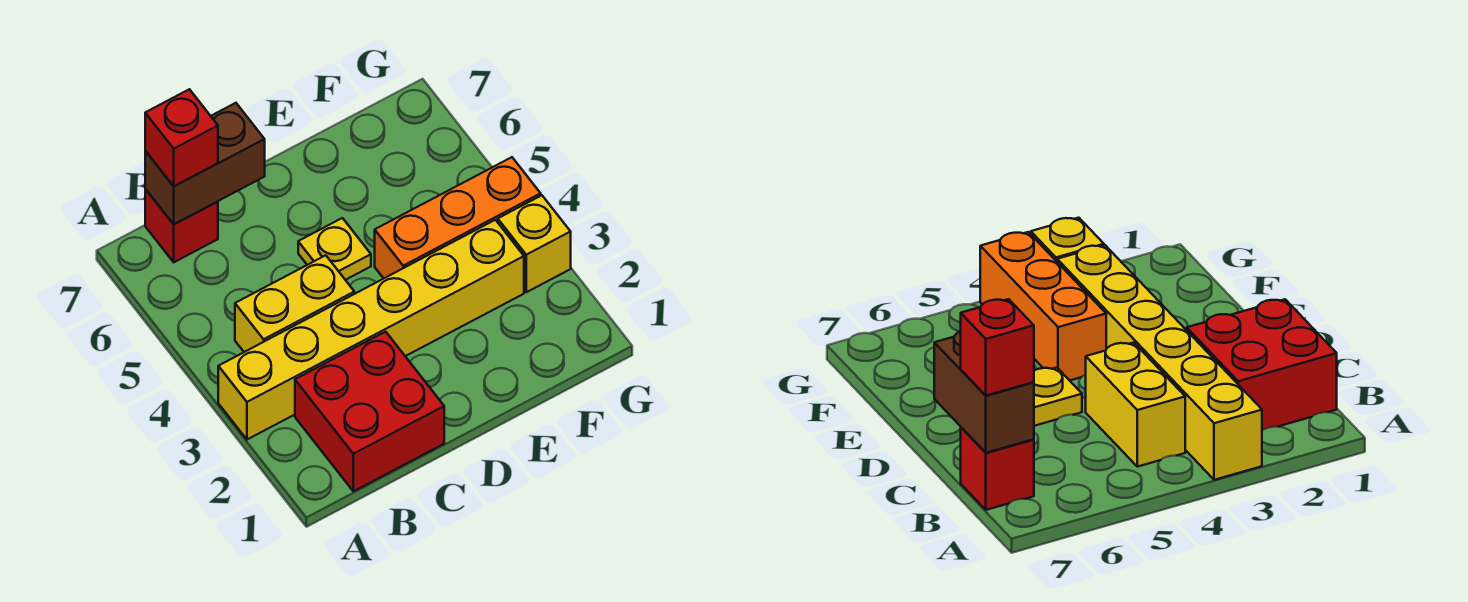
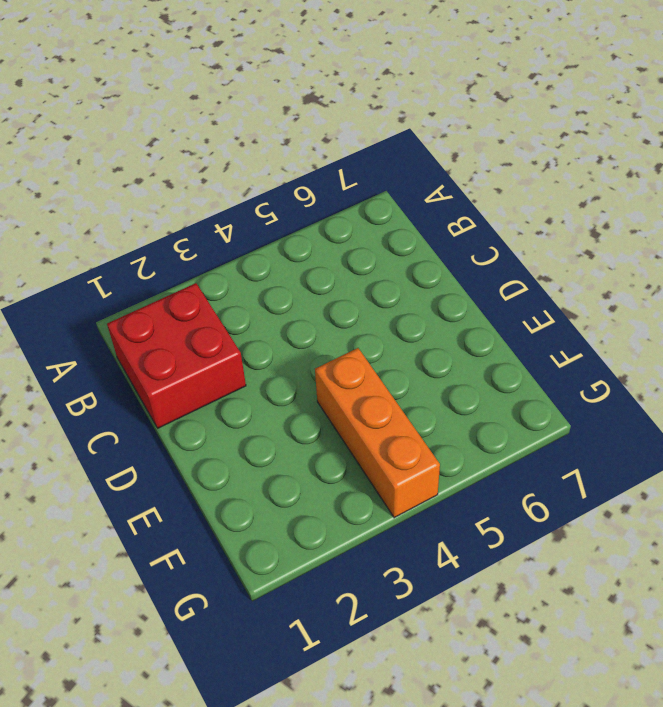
none -> yellow 1x6 brick [218,220,524,439]
none -> yellow 1x2 brick [235,255,354,352]

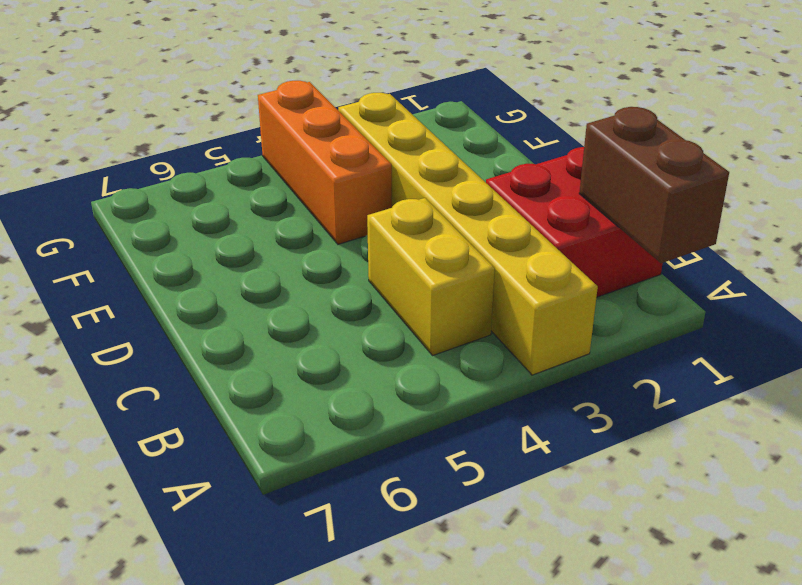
brown 1x2 brick [579,107,729,263] -> brown 1x2 brick moved to [145,103,265,224]
none -> red 1x1 brick [145,189,218,262]
none -> yellow 1x1 plate [298,218,371,280]

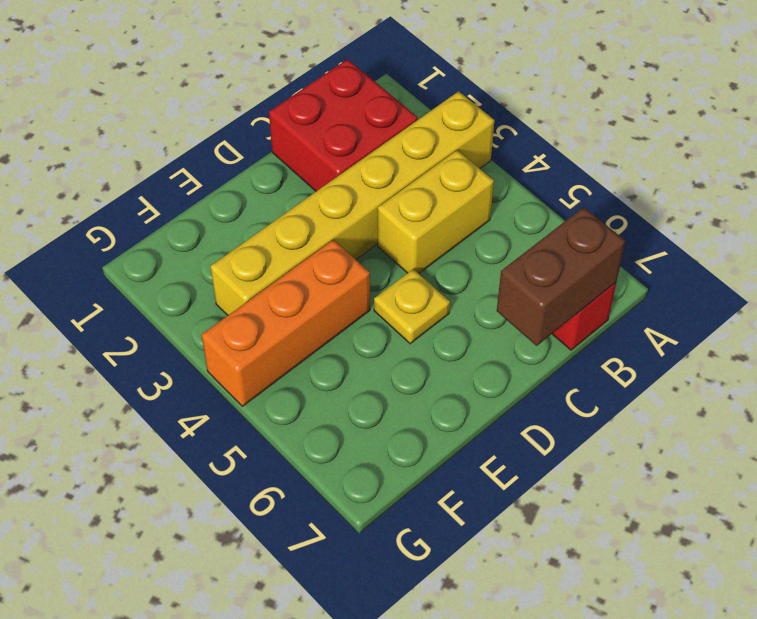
none -> yellow 1x1 brick [498,195,571,292]
none -> red 1x1 brick [145,89,218,186]

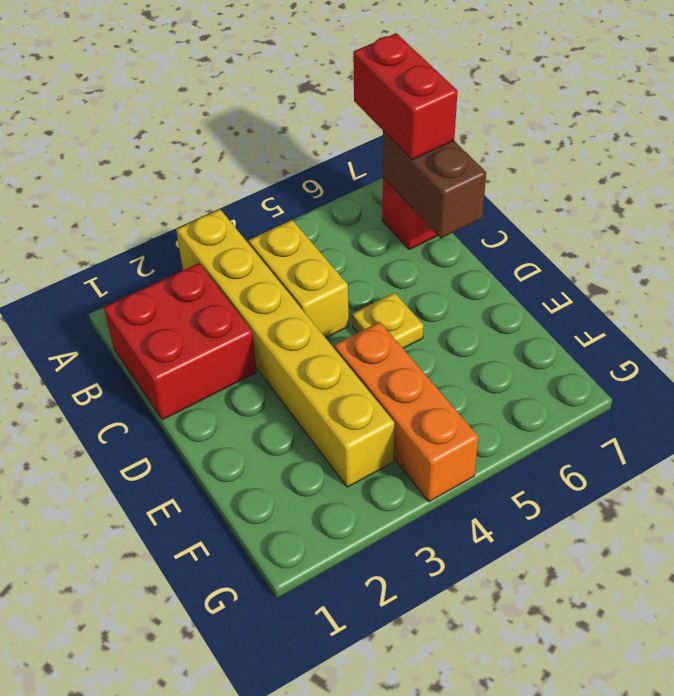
red 1x2 brick [353,33,457,160] -> red 1x1 brick [145,89,218,186]
none -> yellow 1x1 brick [498,195,571,292]

